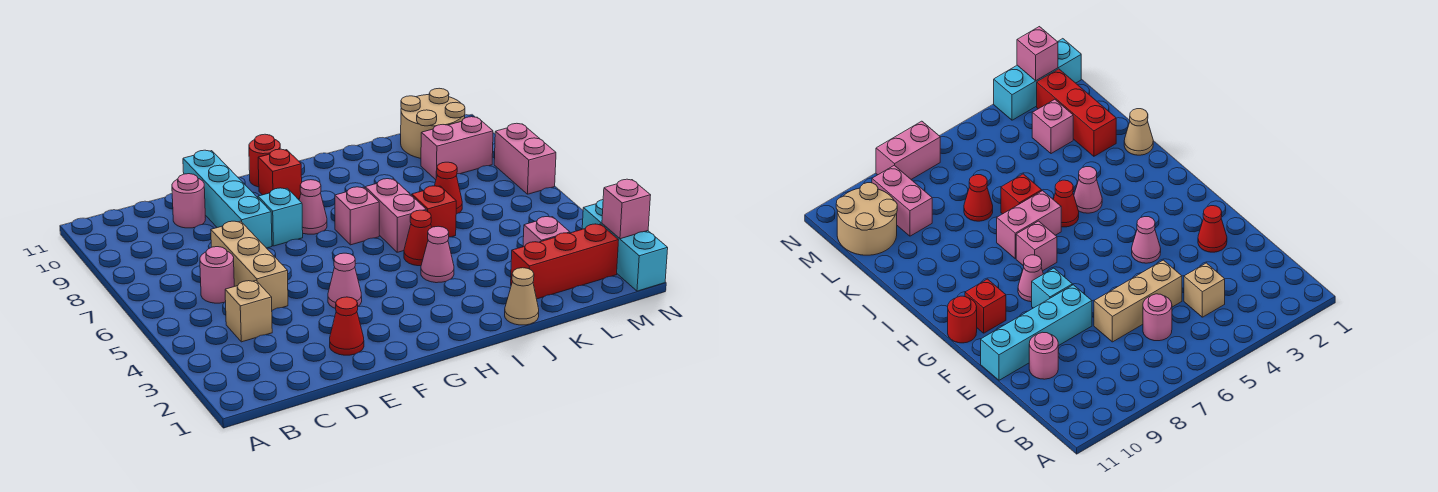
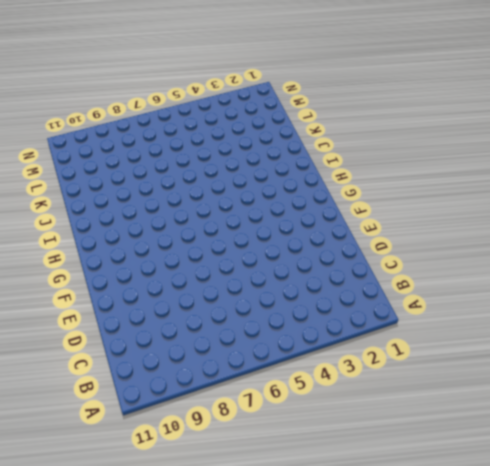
none -> tan 1x1 brick [225,281,272,342]
none -> pink 1x1 round brick [200,247,234,303]
none -> tan 1x3 brick [211,221,288,310]

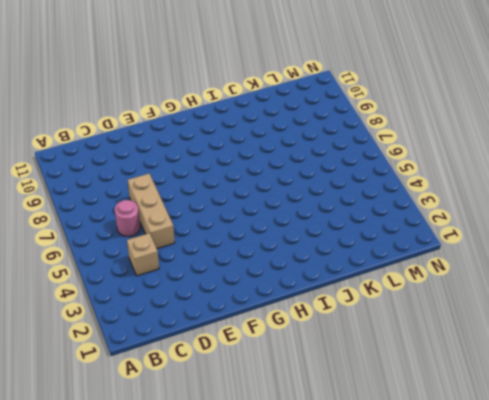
none -> pink 1x1 round brick [172,174,205,228]
none -> red 1x1 cone [330,297,364,355]
none -> cyan 1x4 brick [183,150,272,248]

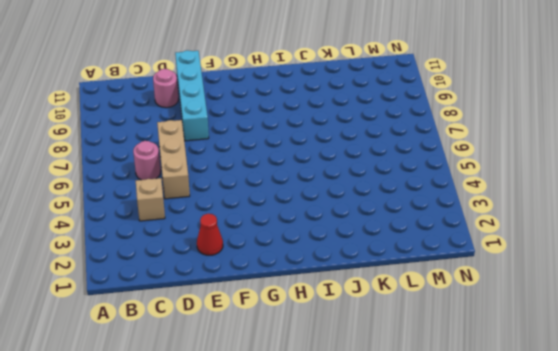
none -> pink 1x1 cone [328,253,362,309]
none -> cyan 1x1 brick [258,188,303,246]
none -> pink 1x1 cone [299,180,327,234]

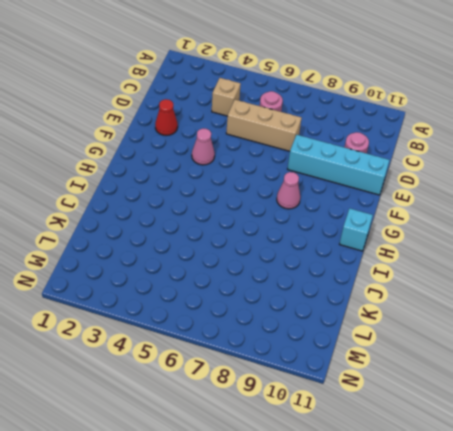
cyan 1x1 brick [340,208,373,251] -> cyan 1x1 brick moved to [258,188,303,246]
none -> red 1x1 brick [258,149,302,199]
none -> red 1x1 round brick [249,134,280,187]
none -> pink 1x1 brick [335,187,379,245]

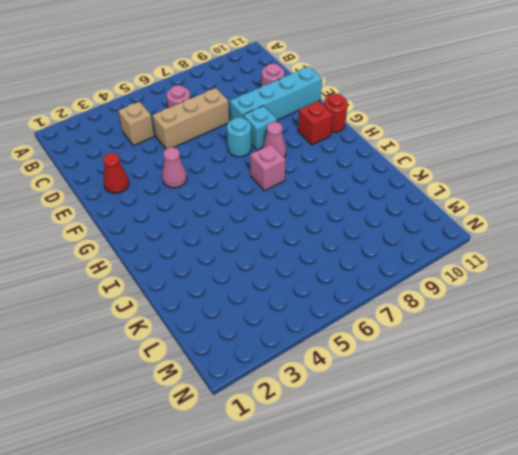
cyan 1x1 round brick [227,117,251,157] -> none
none -> pink 1x1 cone [421,226,454,283]
none -> red 1x1 cone [404,210,432,266]
none -> pink 1x2 brick [365,179,426,252]

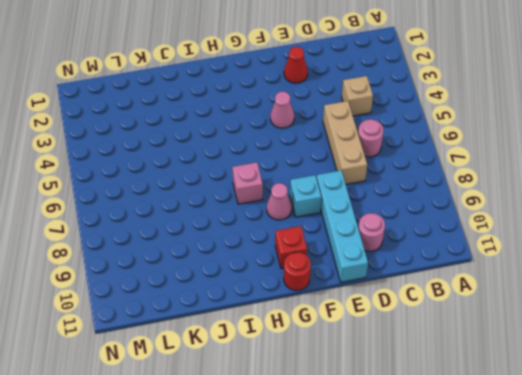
none -> pink 1x1 cone [421,226,454,283]
none -> red 1x1 cone [404,210,432,266]
none -> pink 1x2 brick [365,179,426,252]

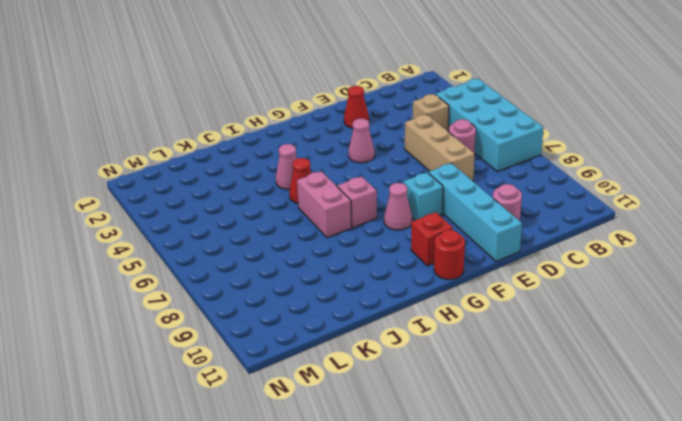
cyan 2x4 brick [435,79,543,172] -> none
none -> tan 1x1 cone [505,268,539,325]
none -> red 1x1 brick [412,186,456,237]
none -> red 1x3 brick [511,224,619,299]

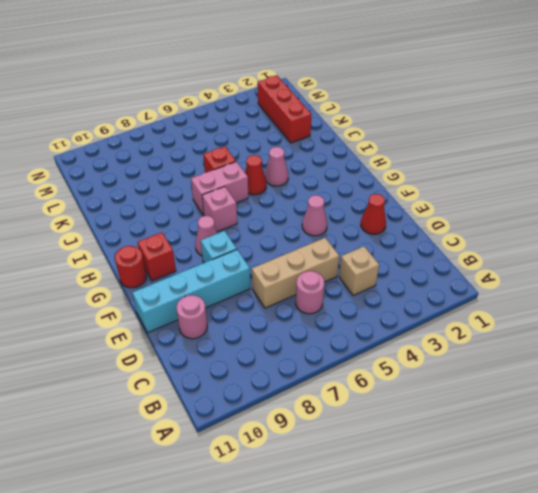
none -> tan 1x1 cone [505,268,539,325]
none -> red 1x1 cone [435,162,462,214]
none -> pink 1x1 brick [523,217,570,247]

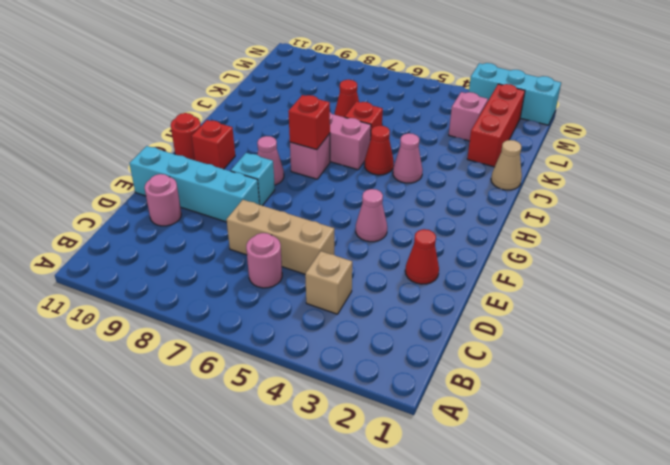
red 1x1 brick [288,95,330,150] -> none
none -> pink 1x2 brick [421,117,493,180]
none -> tan 2x2 round brick [401,88,465,158]
none -> pink 1x2 brick [494,123,556,194]

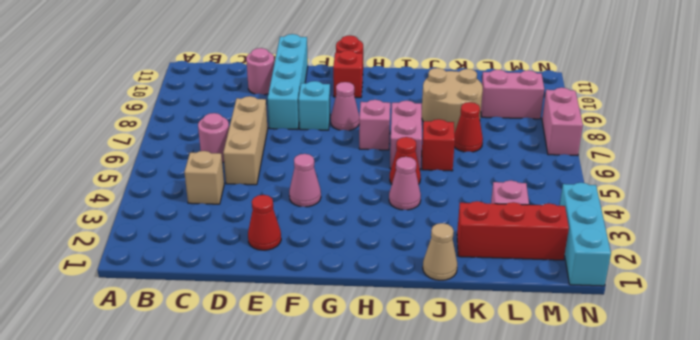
tan 2x2 round brick [422,68,483,133] -> tan 2x2 round brick moved to [401,88,465,158]
none -> pink 1x1 brick [602,179,651,239]

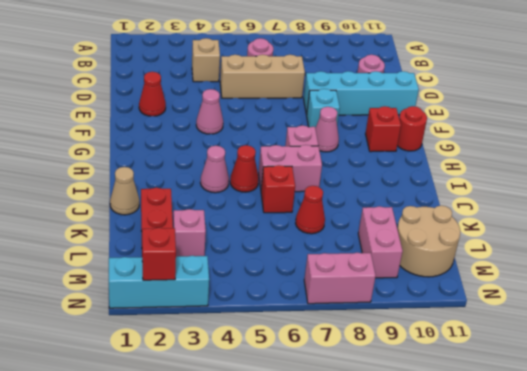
red 1x1 brick [142,228,176,280] -> pink 1x1 brick [602,179,651,239]

